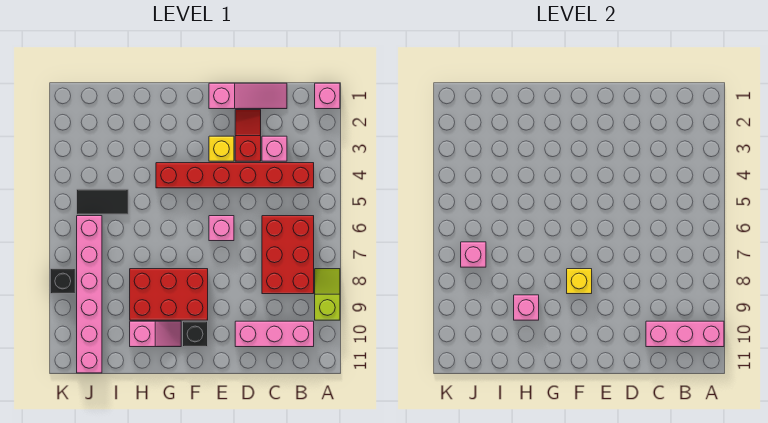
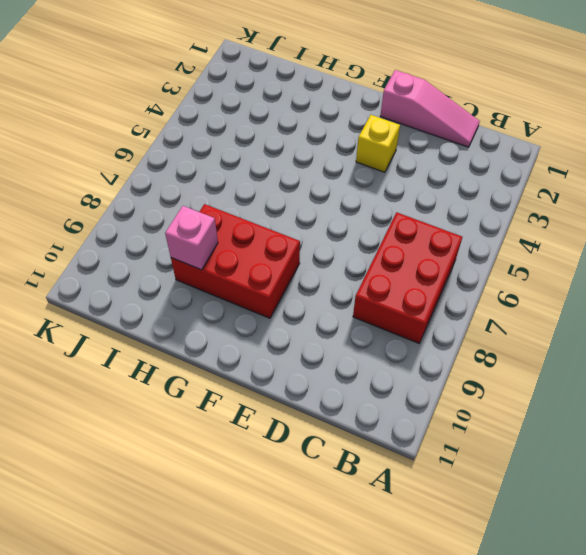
none -> pink 1x1 brick [315,83,340,109]
none -> lime 1x2 slope [315,269,340,320]
none -> red 1x6 brick [156,163,314,188]

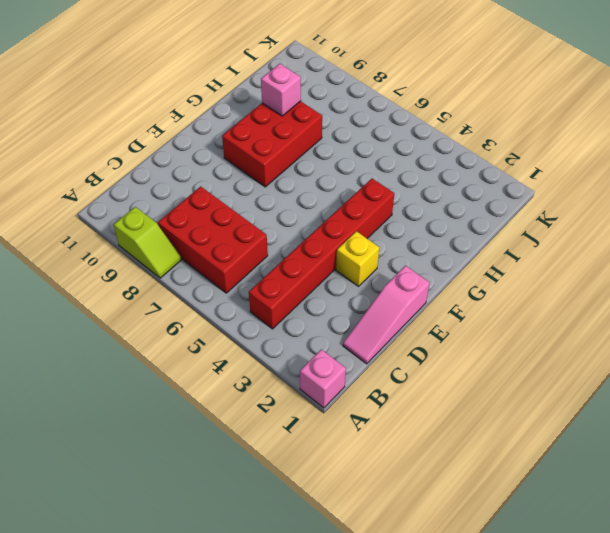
none -> pink 1x3 brick [235,321,314,347]
none -> pink 1x1 brick [262,136,287,161]
none -> red 1x2 slope [235,110,261,161]

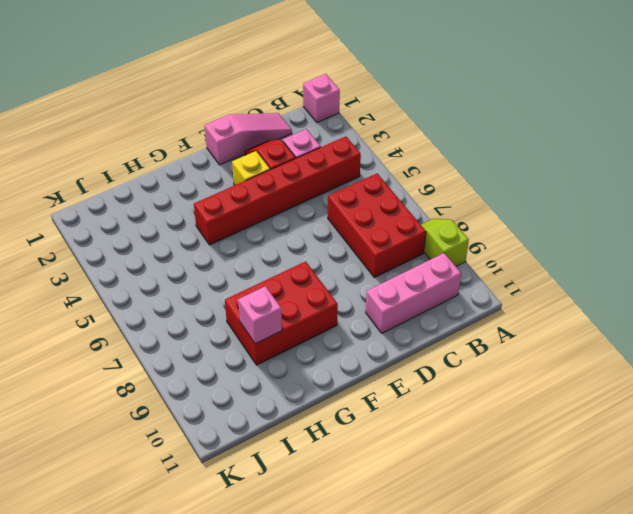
none -> pink 1x1 brick [209,216,234,241]
none -> black 1x1 brick [183,321,208,347]
none -> pink 1x2 slope [130,321,181,347]

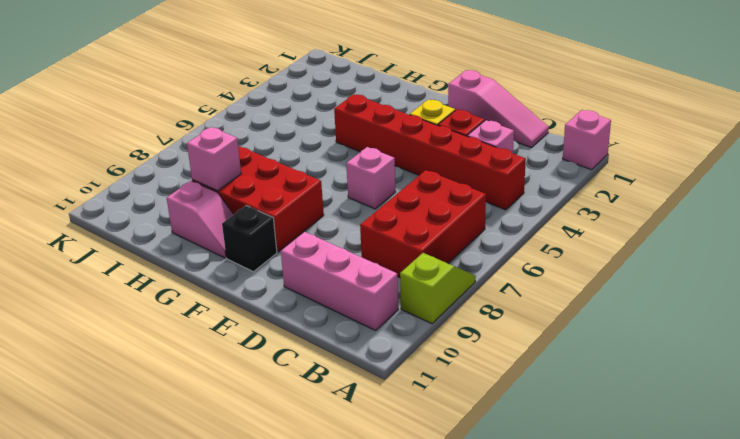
none -> black 1x2 tile [77,189,128,214]
none -> pink 1x6 brick [77,216,102,373]
none -> black 1x1 brick [50,269,75,294]

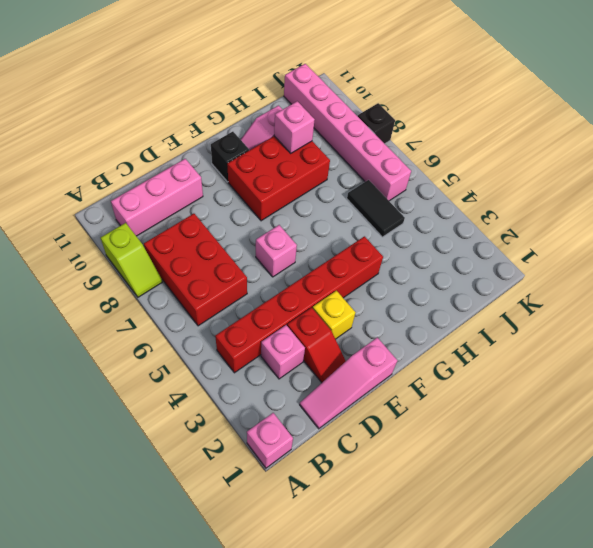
black 1x2 tile [347,180,405,237] -> black 1x2 tile turned to [77,189,128,214]
none -> pink 1x3 brick [646,321,724,347]
none -> yellow 1x1 brick [567,269,592,294]
none -> pink 1x1 brick [461,242,486,267]

